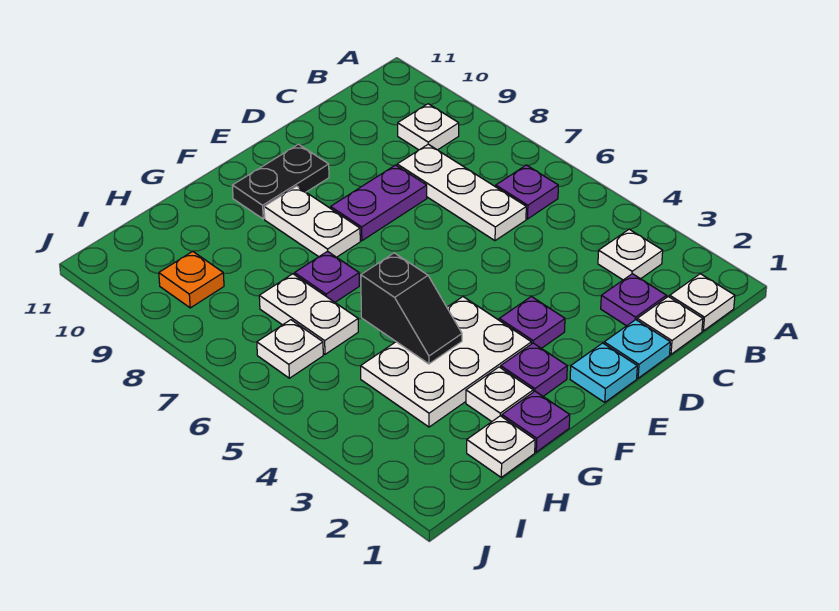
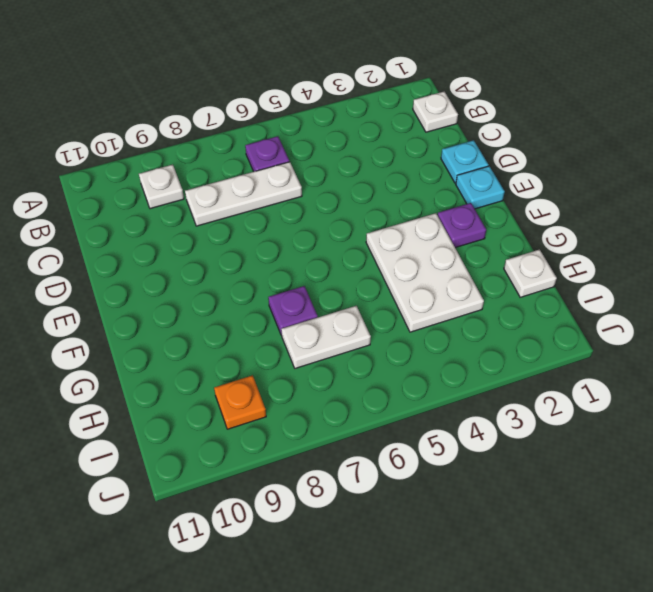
none -> white 1x1 plate [598,229,663,280]
none -> white 1x1 plate [637,297,703,354]
none -> purple 1x1 plate [601,274,666,326]

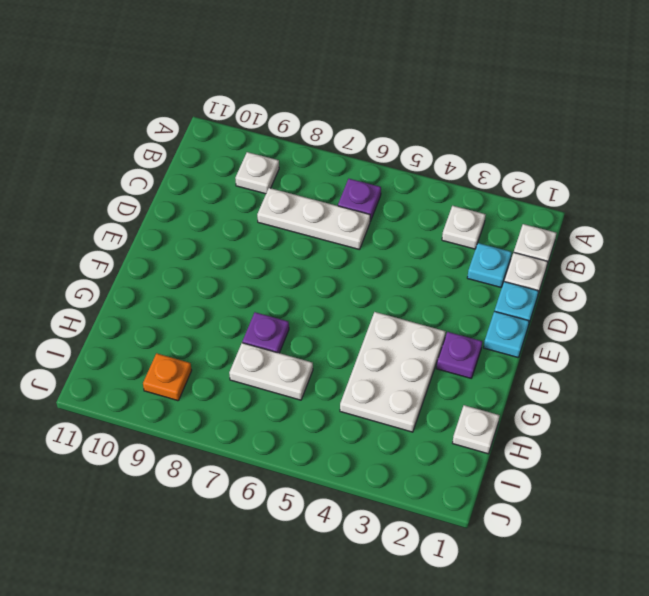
cyan 1x1 plate [467,243,512,287] -> purple 1x1 plate [601,274,666,326]
none -> purple 1x2 plate [331,165,427,241]
none -> purple 1x1 plate [499,297,565,348]
none -> black 1x2 plate [232,144,329,219]

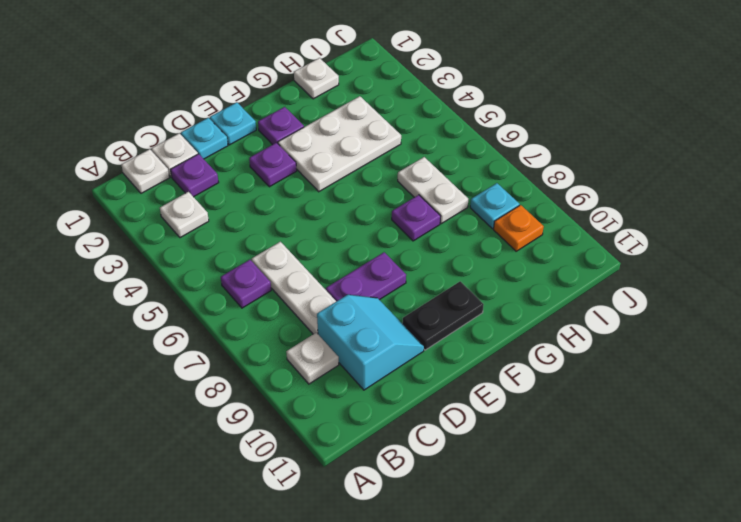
cyan 2x2 slope [317,295,424,390] -> none
cyan 1x1 plate [470,183,519,229] -> none
none -> white 1x2 plate [264,186,360,257]
none -> purple 1x1 plate [502,391,570,452]
none -> white 1x1 plate [466,367,533,421]

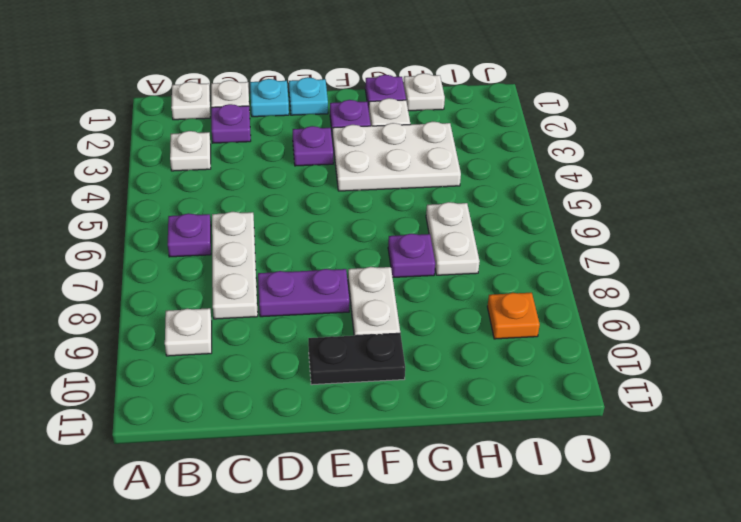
none -> white 1x1 plate [257,320,323,378]
none -> black 1x2 slope [361,253,462,364]

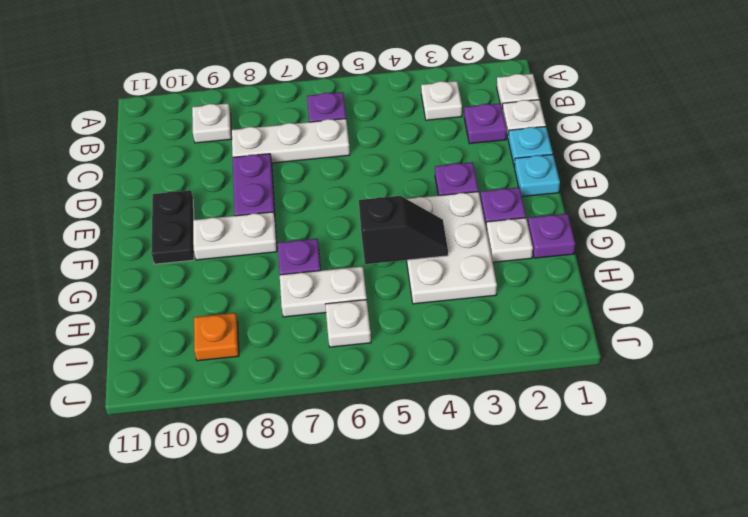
none -> white 1x1 plate [467,416,535,477]

